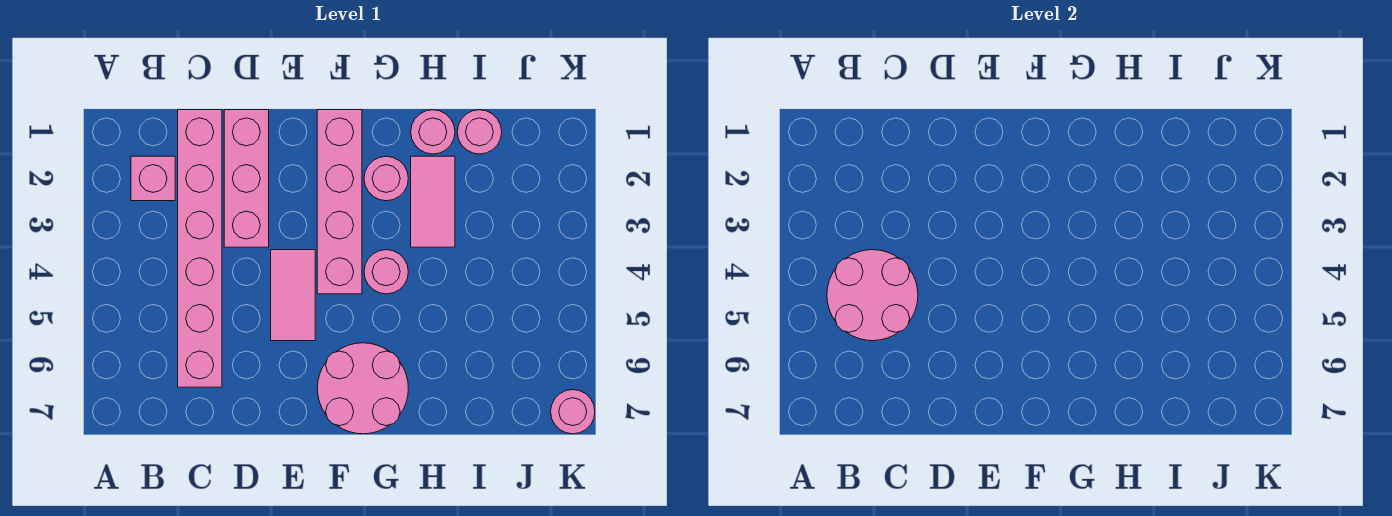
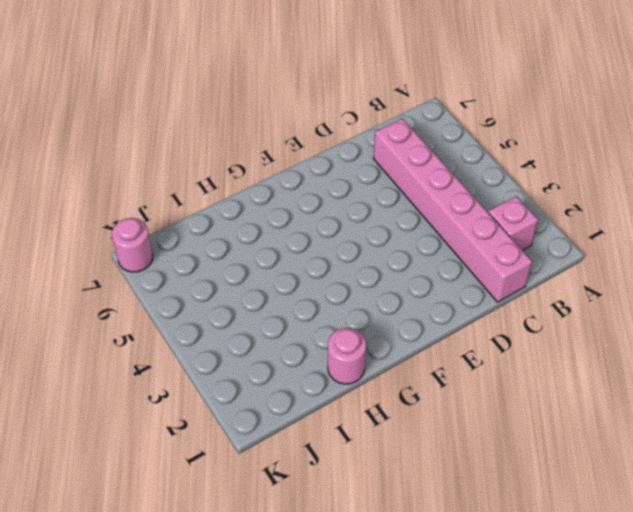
none -> pink 1x3 brick [224,110,269,247]
none -> pink 1x2 tile [271,250,315,341]
none -> pink 1x4 brick [317,110,362,294]

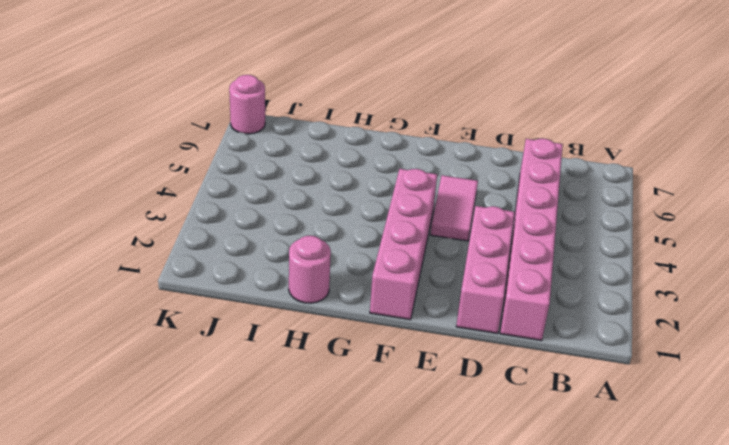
none -> pink 1x1 brick [131,156,175,201]
none -> pink 2x2 round brick [317,343,408,434]
none -> pink 1x1 round brick [364,156,408,201]

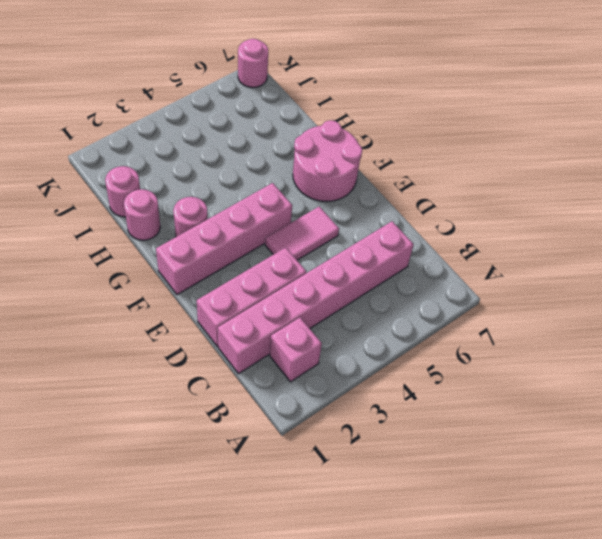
none -> pink 1x1 round brick [364,250,408,294]
none -> pink 1x2 tile [411,156,455,247]
none -> pink 2x2 round brick [827,250,918,341]

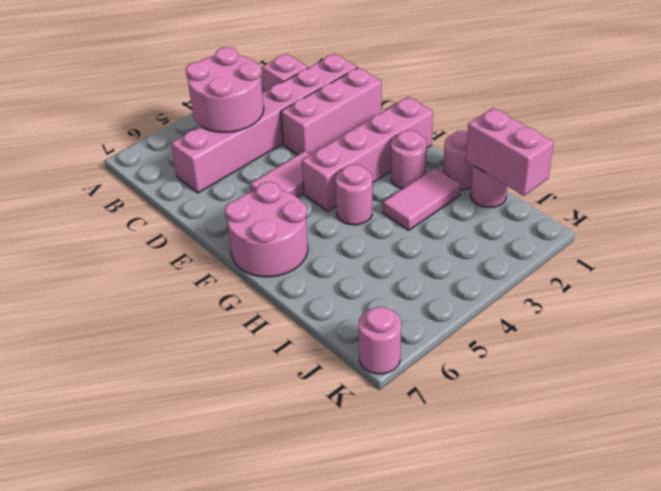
pink 1x2 brick [465,108,554,196] -> none

